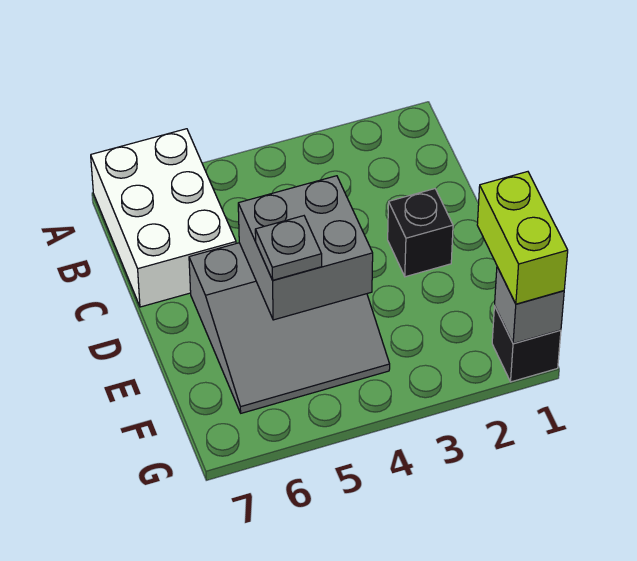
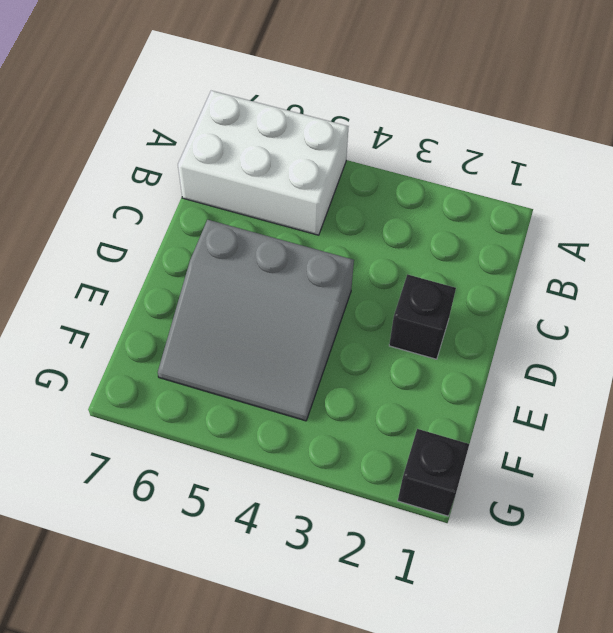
white 2x3 brick [178,91,349,235] -> white 2x3 brick turned to [91,129,236,307]
none -> grey 2x2 brick [238,176,373,320]
none -> grey 1x1 brick [495,267,564,344]

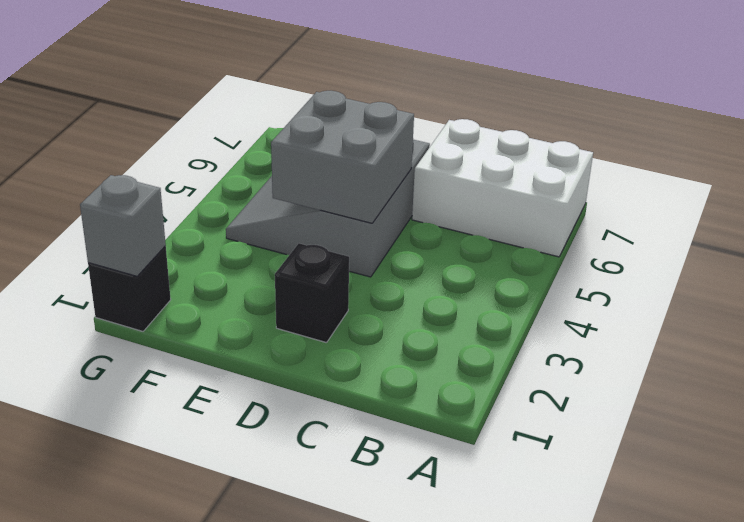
none -> grey 1x1 plate [255,216,322,280]
none -> lime 1x2 brick [477,172,568,304]

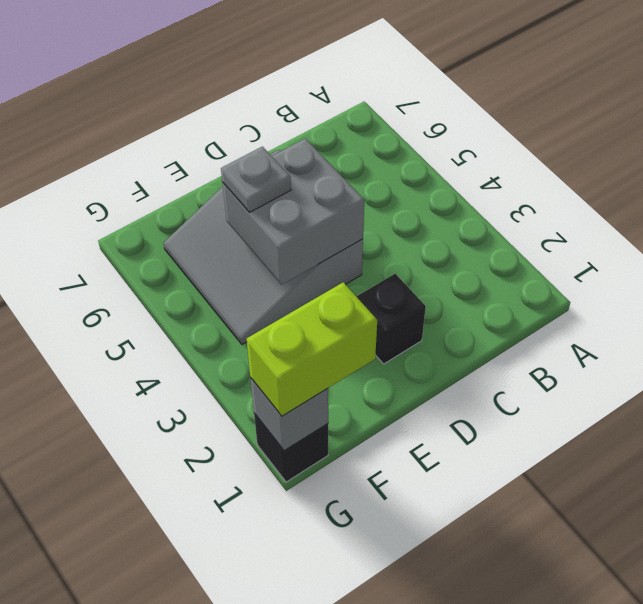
none -> white 2x3 brick [91,129,236,307]

